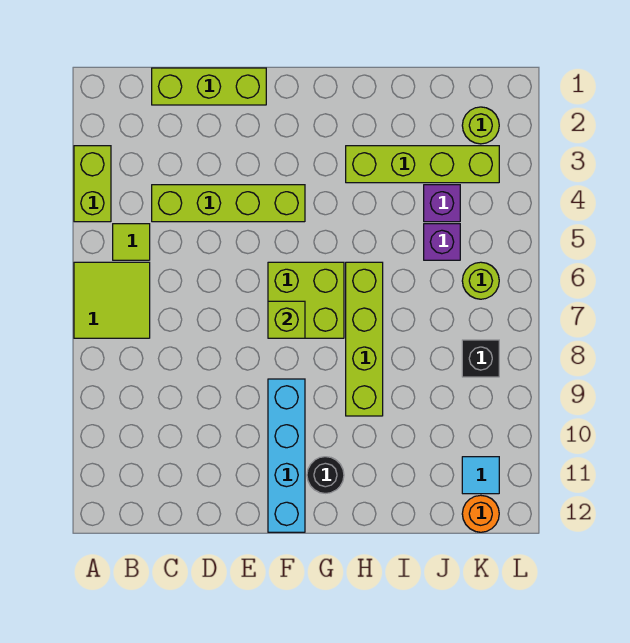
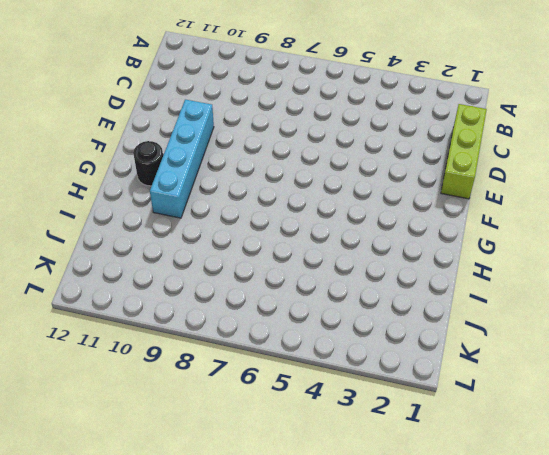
cyan 1x4 brick [150,100,214,218] -> cyan 1x4 brick turned to [268,379,305,532]
none -> lime 1x2 brick [74,146,111,222]
none -> lime 2x2 tile [74,262,150,338]
none -> lime 1x1 tile [113,224,150,260]

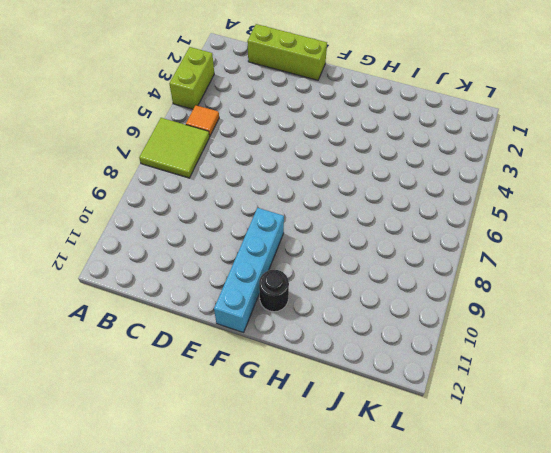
orange 1x1 tile [186,105,219,137] -> lime 1x1 tile [113,224,150,260]
none -> lime 1x4 brick [152,185,305,222]
none -> lime 2x2 brick [268,262,344,338]
none -> lime 1x4 brick [346,146,499,183]

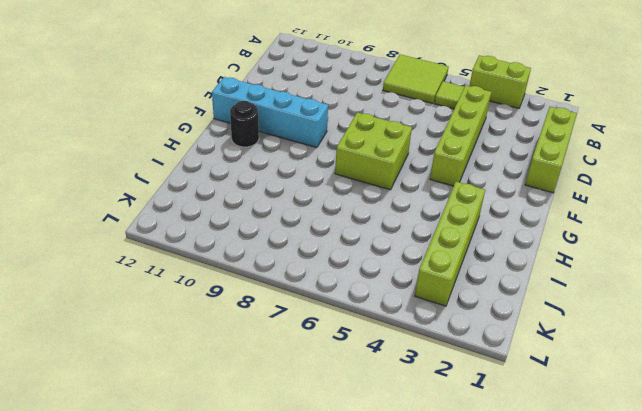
none -> lime 1x4 brick [346,262,383,416]
none -> purple 1x1 brick [424,185,460,222]
none -> purple 1x1 brick [424,224,460,260]

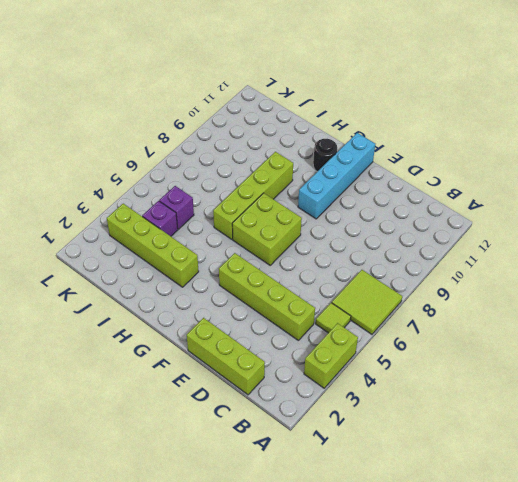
none -> lime 1x1 round brick [462,107,499,144]
none -> lime 1x1 round brick [462,262,499,299]
none -> black 1x1 brick [462,340,499,377]

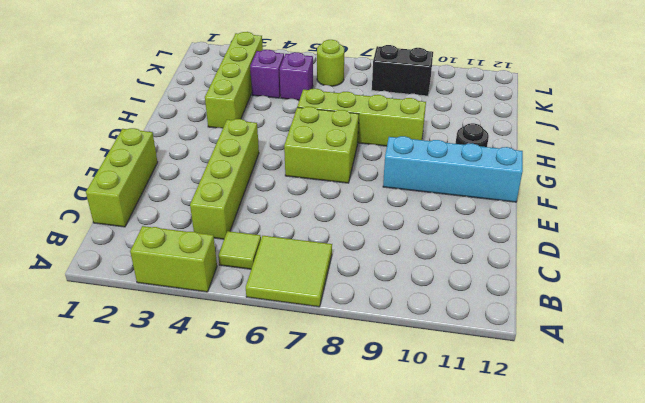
black 1x2 brick [372,45,433,96] -> black 1x1 brick [462,340,499,377]
none -> lime 1x1 round brick [462,107,499,144]
none -> cyan 1x1 tile [462,457,499,494]
none -> orange 1x1 round brick [462,495,499,532]

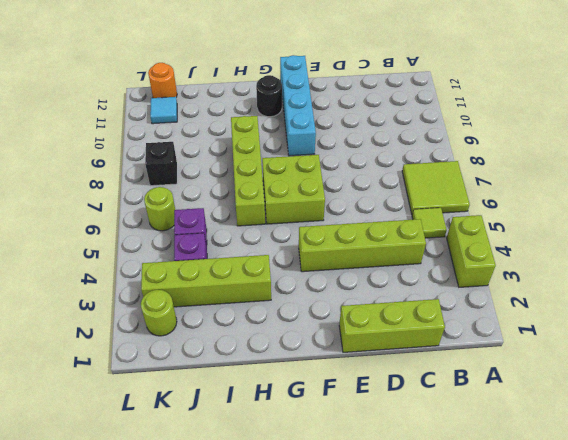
none -> lime 1x1 brick [268,301,305,338]

